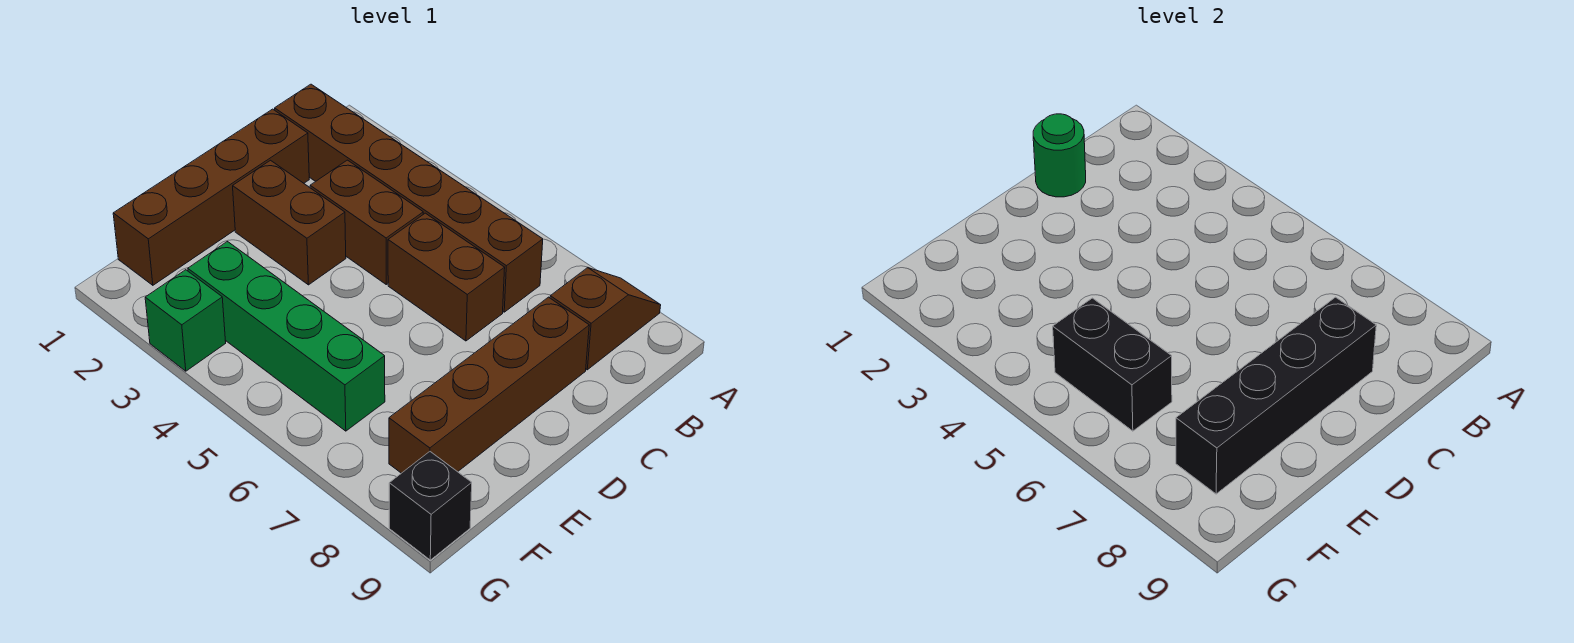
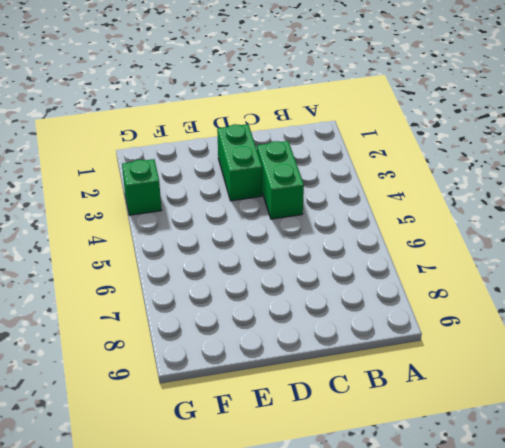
green 1x2 brick [257,141,304,219] -> brown 1x2 brick [310,160,423,284]
green 1x2 brick [217,124,262,201] -> brown 1x2 brick [233,160,346,285]
none -> brown 1x2 slope [550,268,661,370]
none -> brown 1x6 brick [275,84,543,312]
none -> brown 1x4 brick [113,109,309,285]

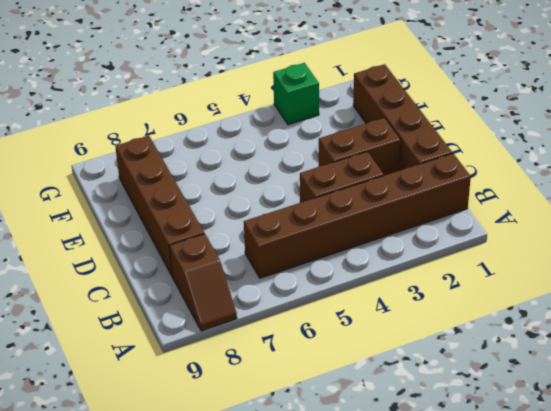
none -> brown 1x2 brick [388,213,505,341]
none -> green 1x4 brick [188,242,385,431]
none -> black 1x1 brick [389,452,472,560]

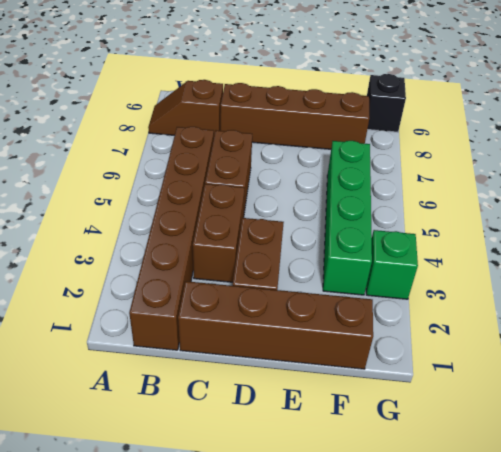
none -> green 1x1 round brick [1033,114,1086,197]
none -> black 1x4 brick [1176,297,1376,494]
none -> black 1x2 brick [1053,298,1172,431]

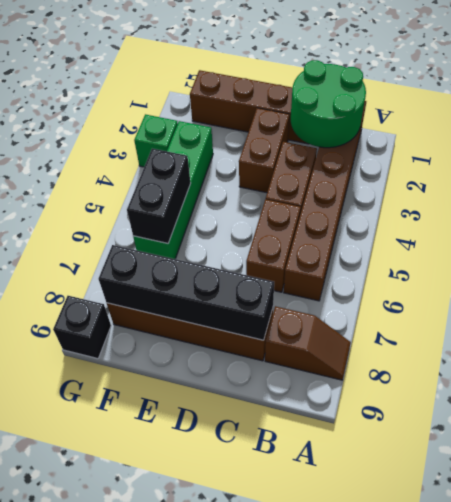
green 2x2 round brick [291,60,366,148] -> green 1x1 round brick [1033,114,1086,197]

